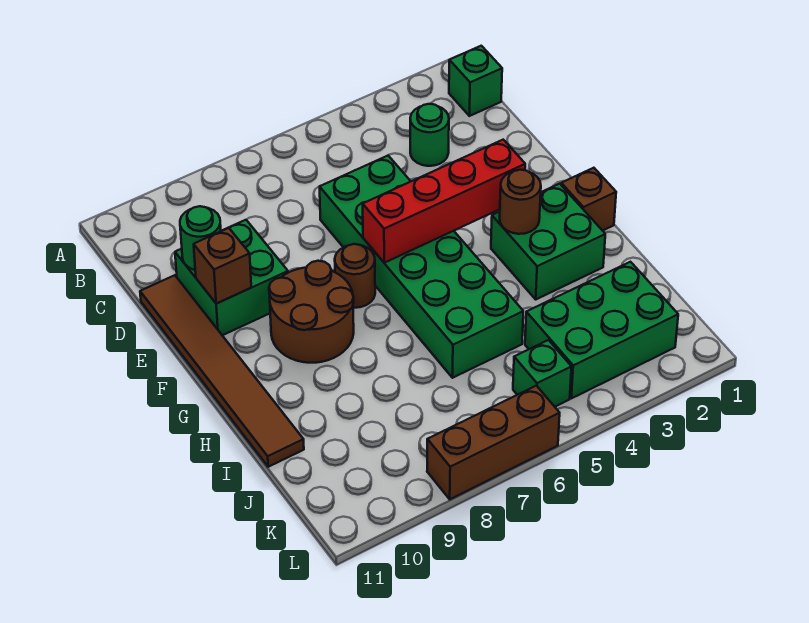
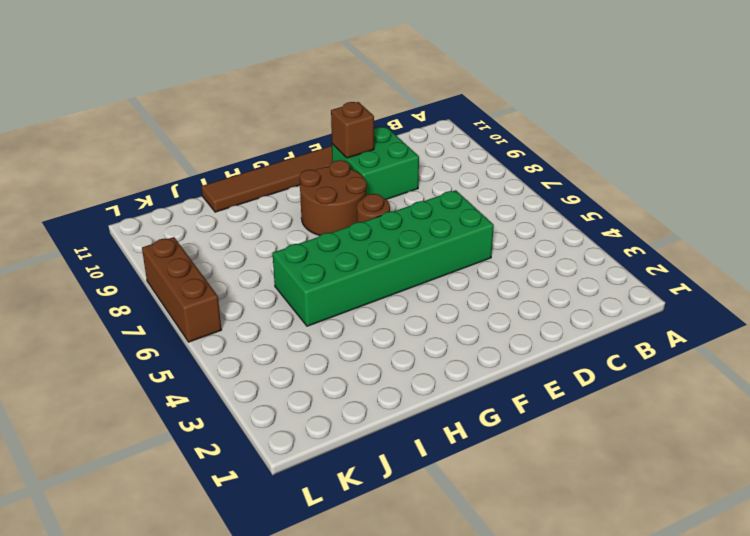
none -> green 1x1 brick [449,46,502,116]
none -> green 1x1 round brick [410,104,449,166]
none -> brown 1x1 brick [561,168,616,231]

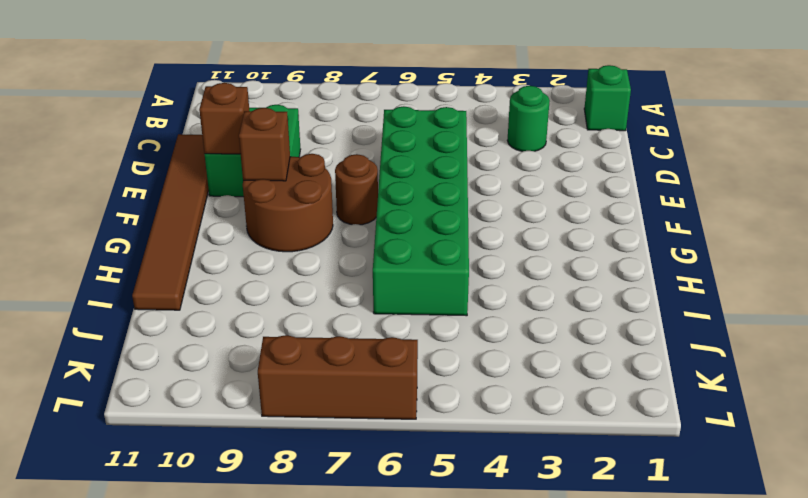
brown 1x1 brick [239,108,290,181] -> brown 1x1 brick moved to [561,168,616,231]
none -> green 2x2 brick [491,184,605,299]
none -> green 2x3 brick [525,262,678,398]
none -> green 1x1 brick [513,340,572,407]

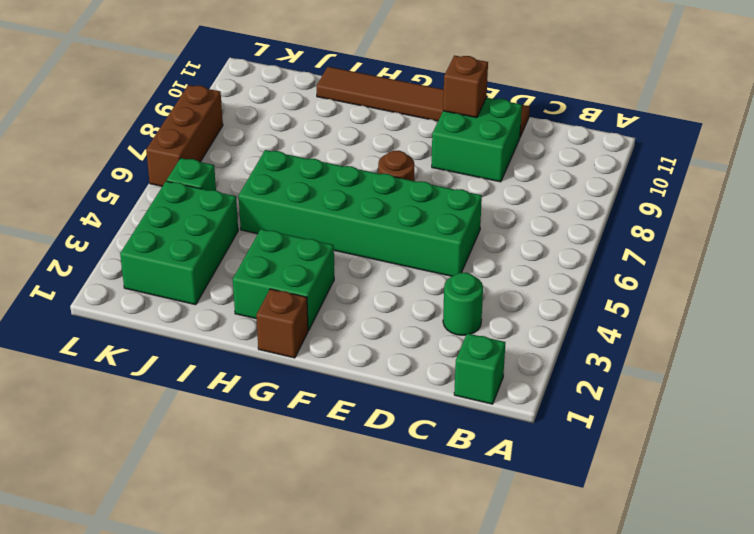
none -> brown 2x2 round brick [269,261,354,363]
none -> green 1x1 round brick [180,206,221,270]
none -> red 1x4 brick [363,140,525,263]

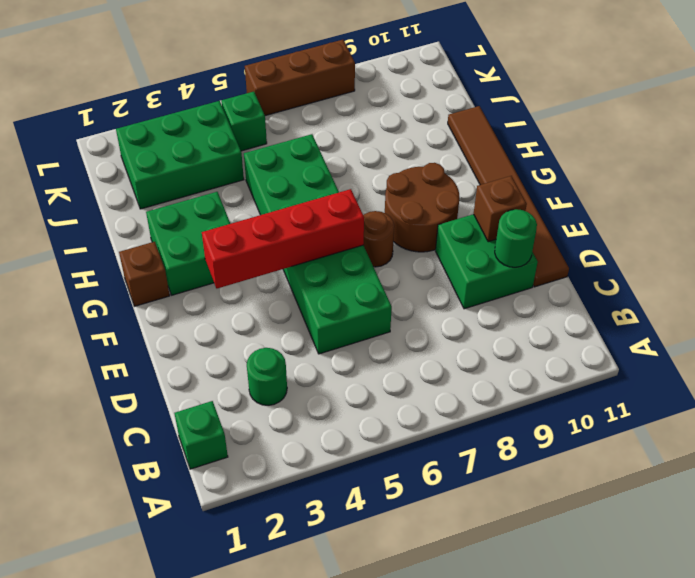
none -> brown 1x1 round brick [500,170,541,234]

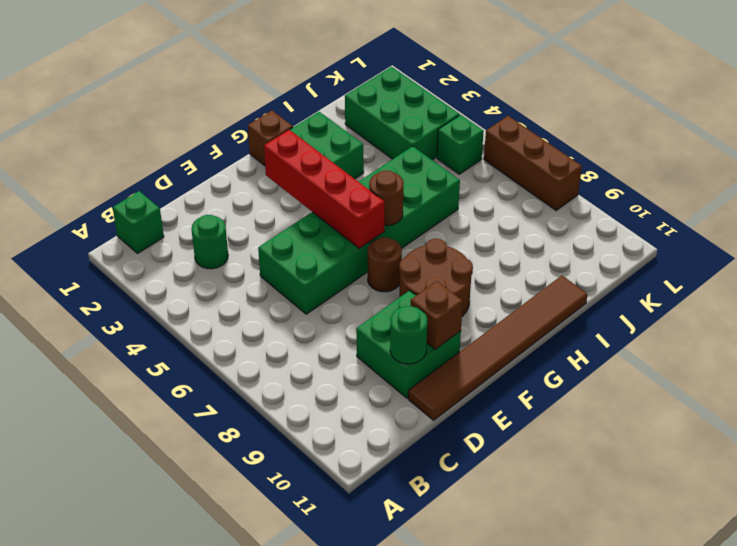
brown 1x1 round brick [369,171,404,226] -> brown 1x1 round brick moved to [500,170,541,234]

